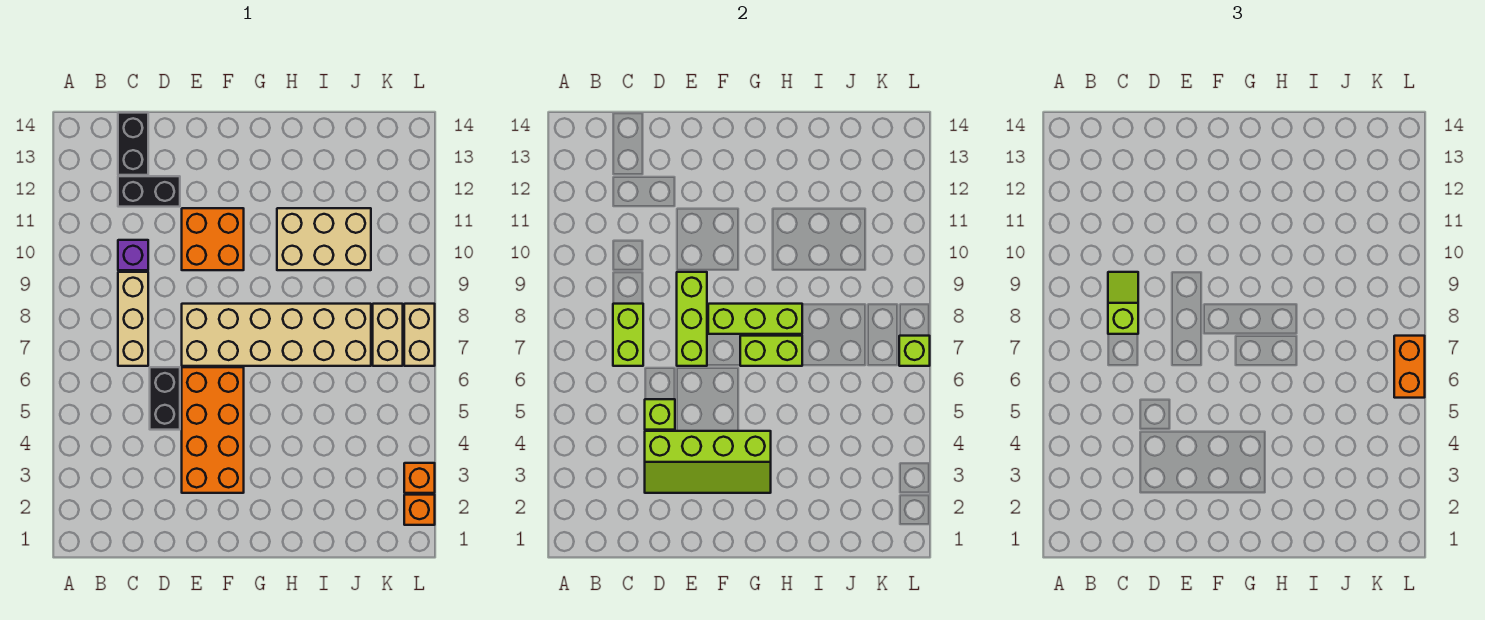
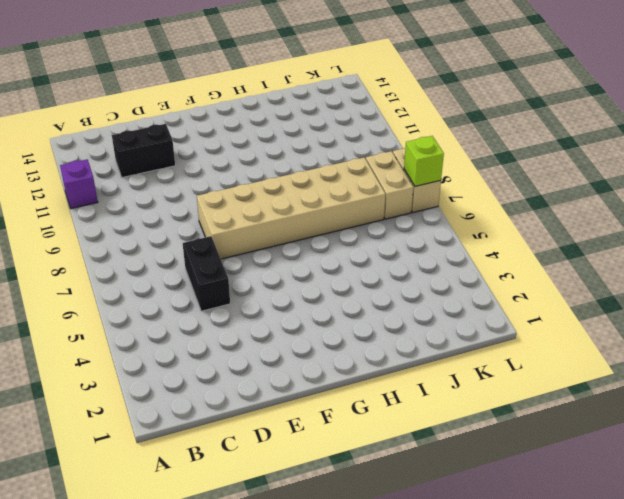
purple 1x1 brick [60,159,98,209] -> purple 1x1 brick moved to [118,240,148,270]
none -> tan 1x3 brick [118,272,148,366]
none -> black 1x2 brick [118,113,148,175]
none -> orange 2x4 brick [182,367,244,493]

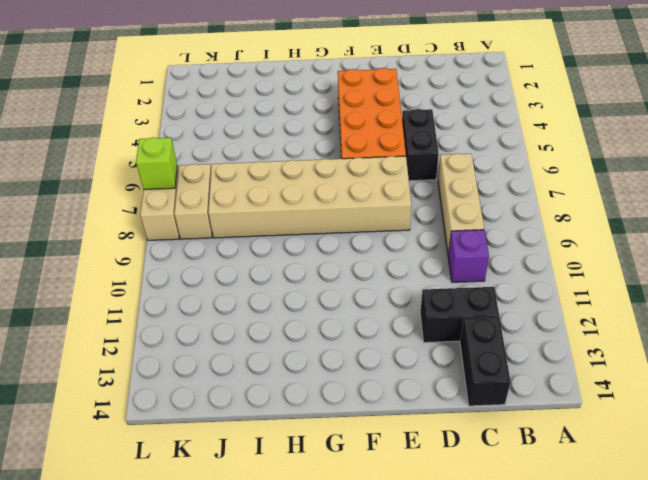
none -> orange 2x2 brick [182,208,244,270]
none -> tan 2x3 brick [277,208,371,270]
none -> orange 1x1 brick [404,495,435,525]

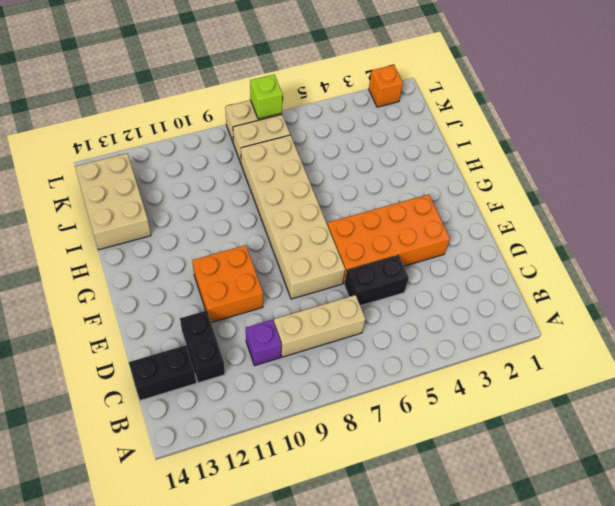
tan 2x3 brick [75,153,151,250] -> tan 2x3 brick moved to [277,208,371,270]
none -> orange 1x1 brick [404,463,435,493]
none -> lime 1x2 brick [613,304,643,366]
none -> lime 2x4 slope [645,431,771,493]

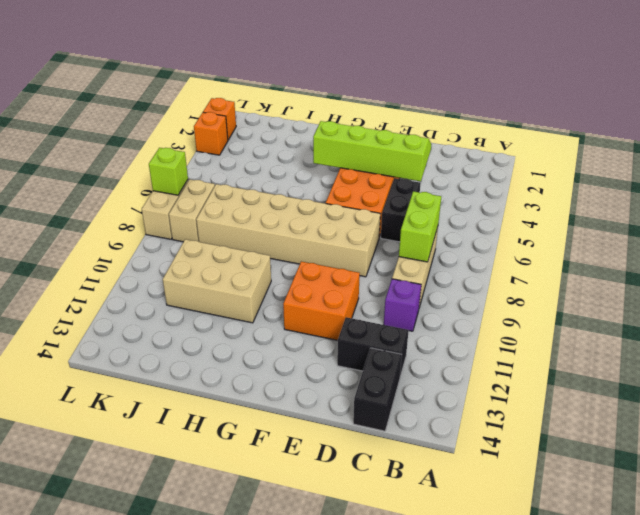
none -> lime 1x1 brick [645,399,675,430]
none -> lime 1x3 brick [677,272,707,366]
none -> lime 1x3 brick [708,304,802,334]

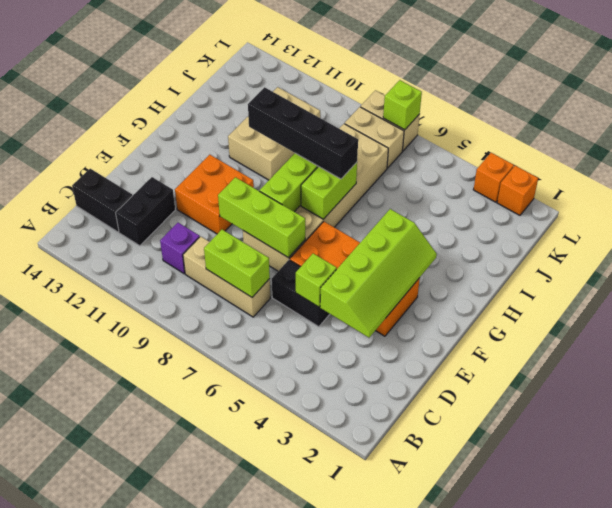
black 1x4 brick [248,87,358,179] -> none
none -> lime 1x2 slope [1108,272,1138,334]
none -> orange 1x2 brick [1394,336,1425,398]

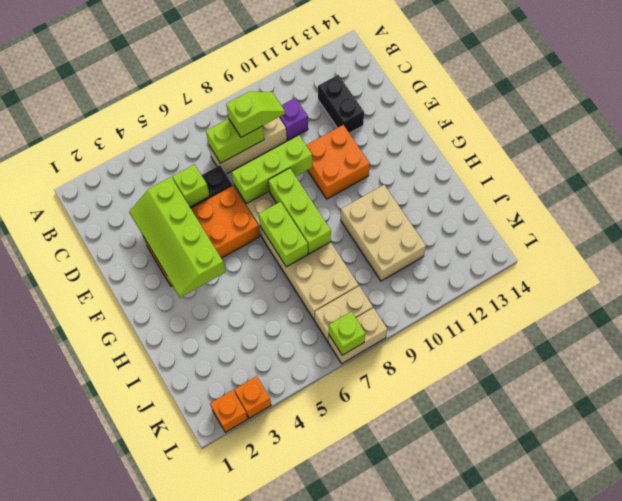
none -> black 1x2 brick [118,113,148,175]
none -> orange 1x2 brick [1394,336,1425,398]

